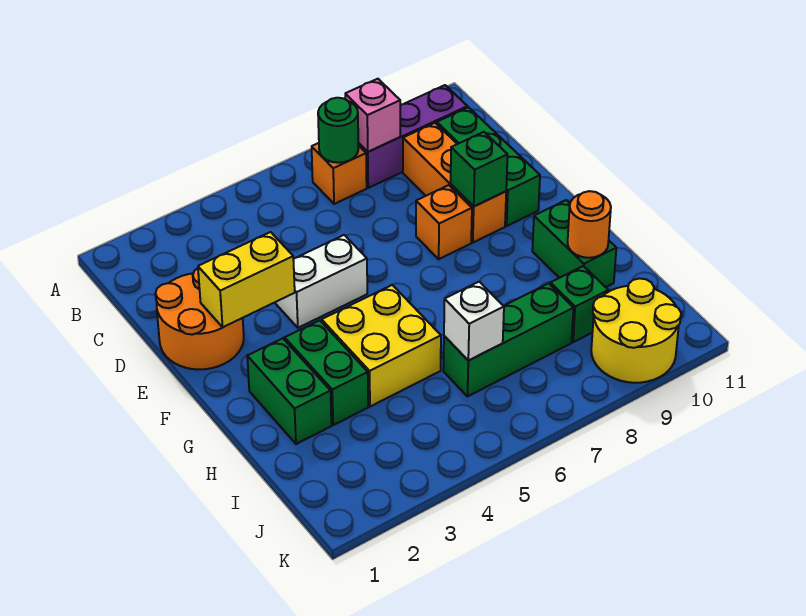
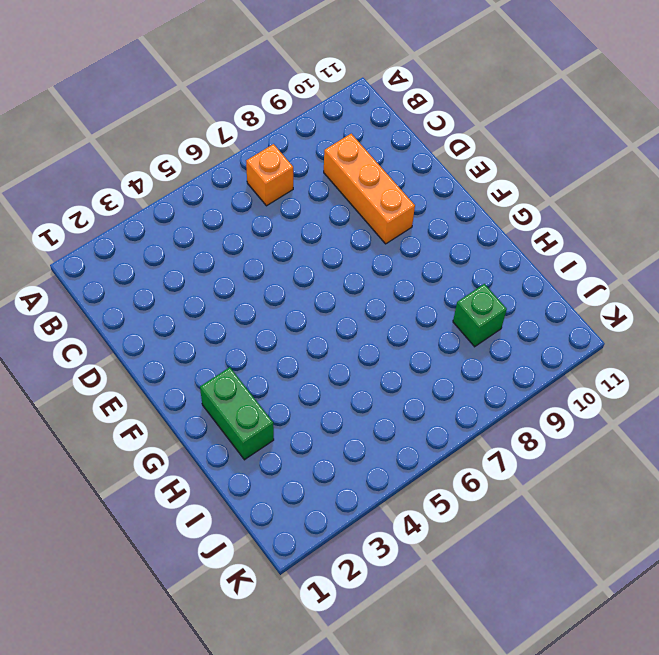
none -> purple 1x3 brick [358,85,467,188]
none -> green 1x3 brick [437,107,540,226]
none -> orange 2x2 round brick [155,268,244,369]

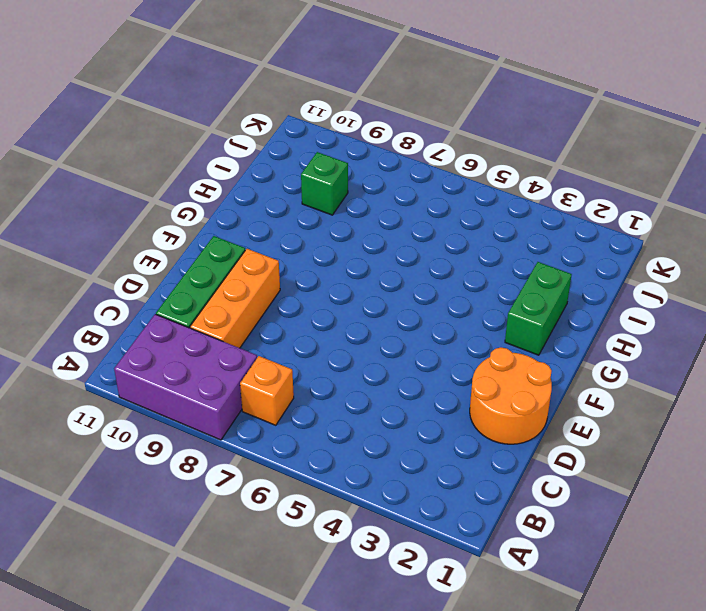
purple 2x3 brick [114,314,257,440] -> purple 1x3 brick [358,85,467,188]
none -> white 1x2 brick [276,235,367,328]
none -> orange 1x1 brick [416,185,472,259]
none -> green 1x2 brick [285,320,368,425]

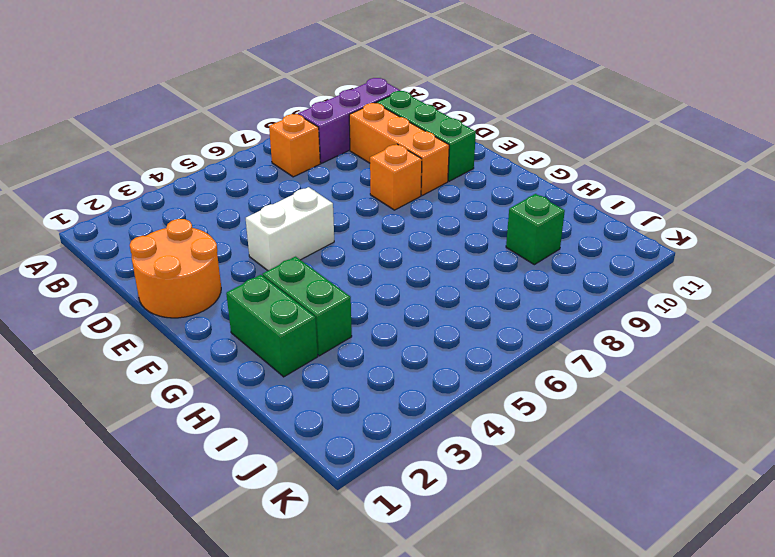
none -> yellow 2x2 brick [322,285,441,407]
none -> green 1x2 brick [532,200,616,287]
none -> green 1x3 brick [443,283,574,397]

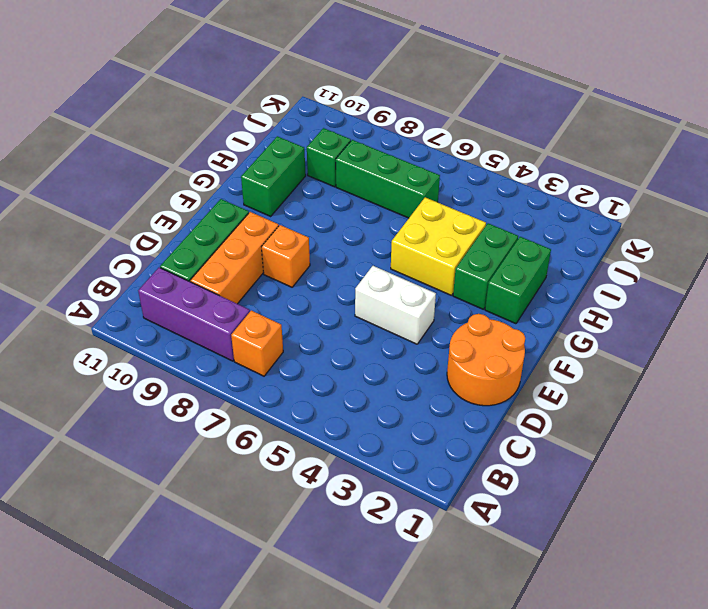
none -> yellow 2x2 round brick [591,278,681,383]
none -> green 1x1 round brick [318,98,358,163]
none -> pink 1x1 brick [345,79,400,152]

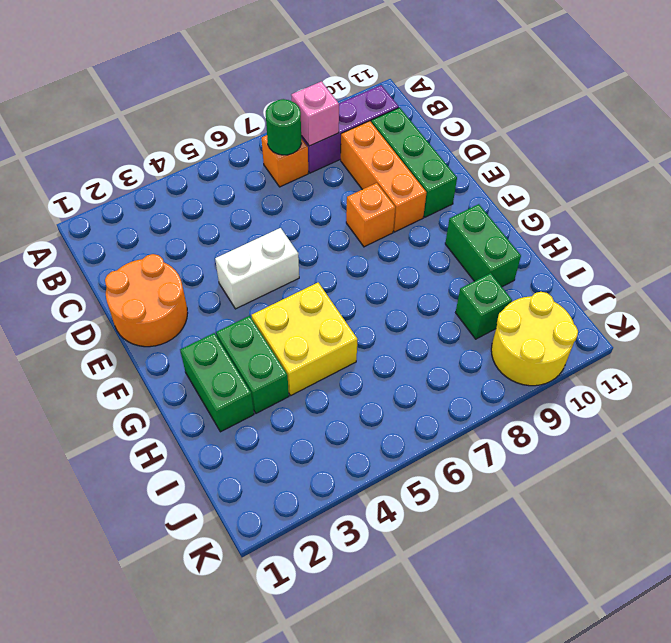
none -> green 1x3 brick [443,283,574,397]
none -> yellow 1x2 brick [198,232,295,327]
none -> green 1x1 brick [451,132,508,206]

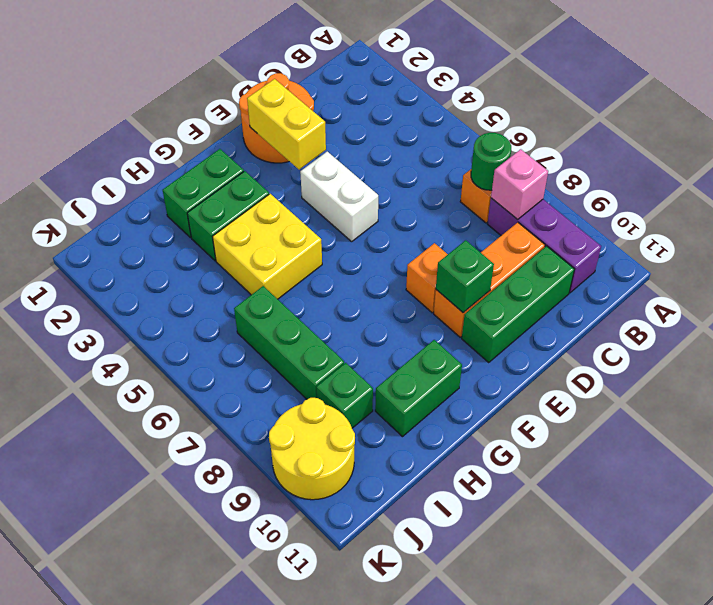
none -> orange 1x1 round brick [568,191,611,258]
none -> white 1x1 brick [444,282,504,361]

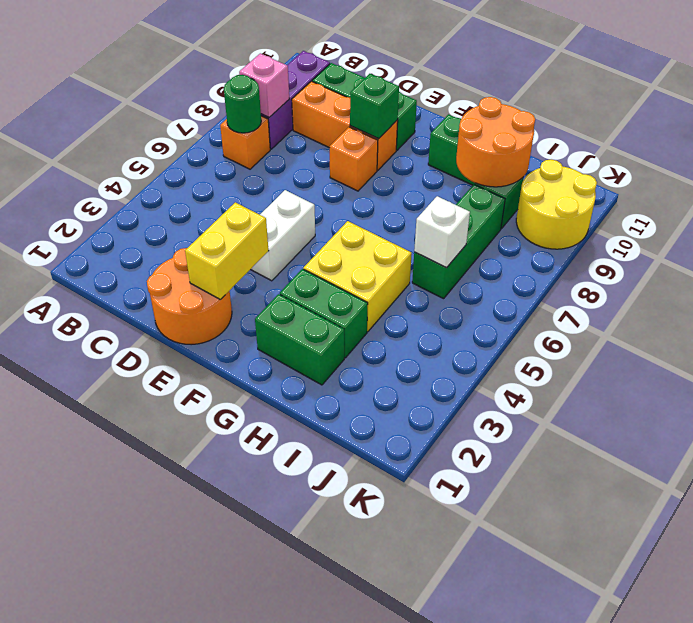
orange 2x2 round brick [456,97,535,187] -> orange 1x1 round brick [568,191,611,258]

